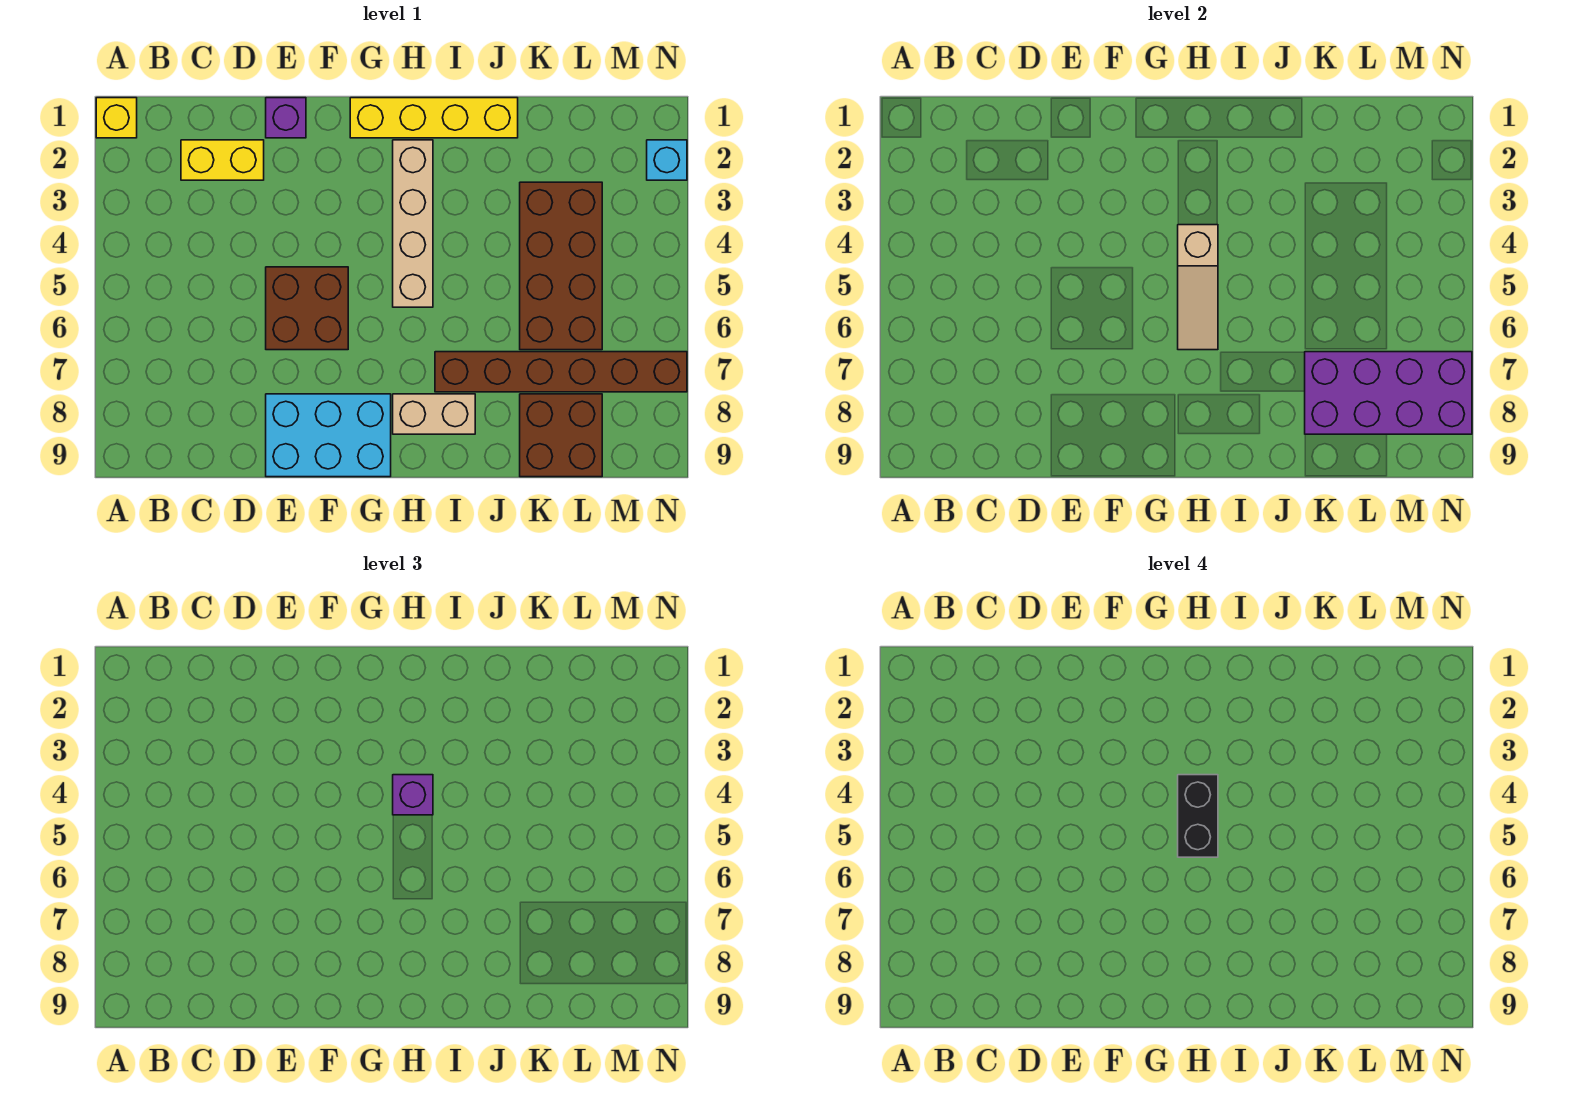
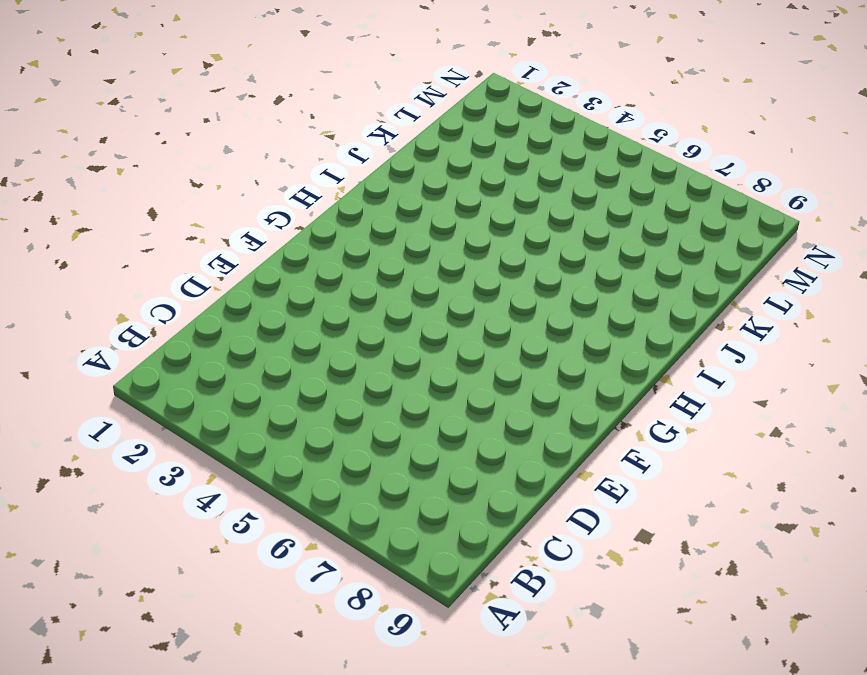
none -> yellow 1x1 brick [96,98,137,138]
none -> yellow 1x2 brick [181,140,264,180]
none -> purple 1x1 brick [266,98,306,138]

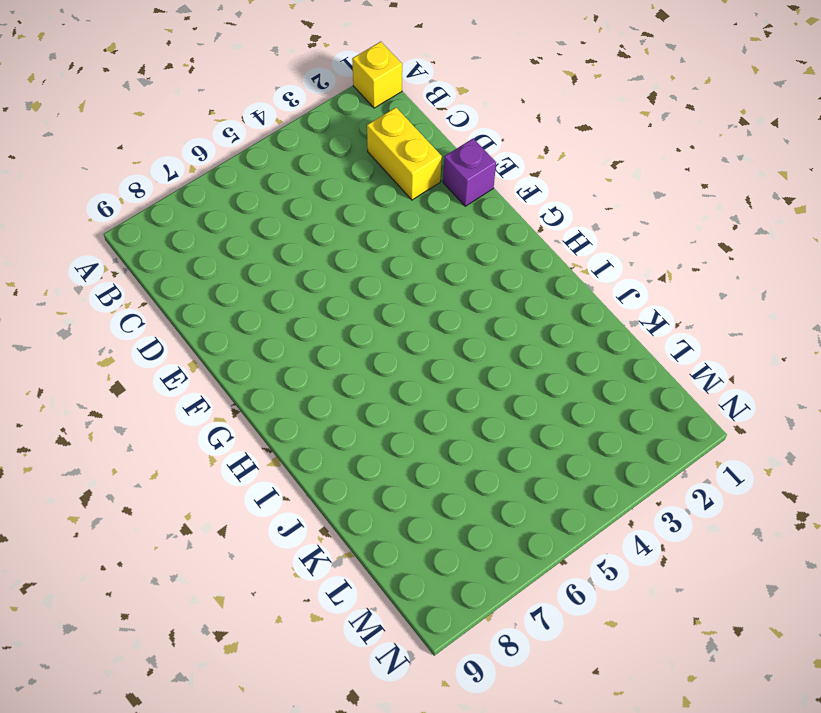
none -> brown 2x2 brick [266,267,348,350]
none -> cyan 2x3 brick [266,394,391,477]
none -> yellow 1x4 brick [350,98,518,138]

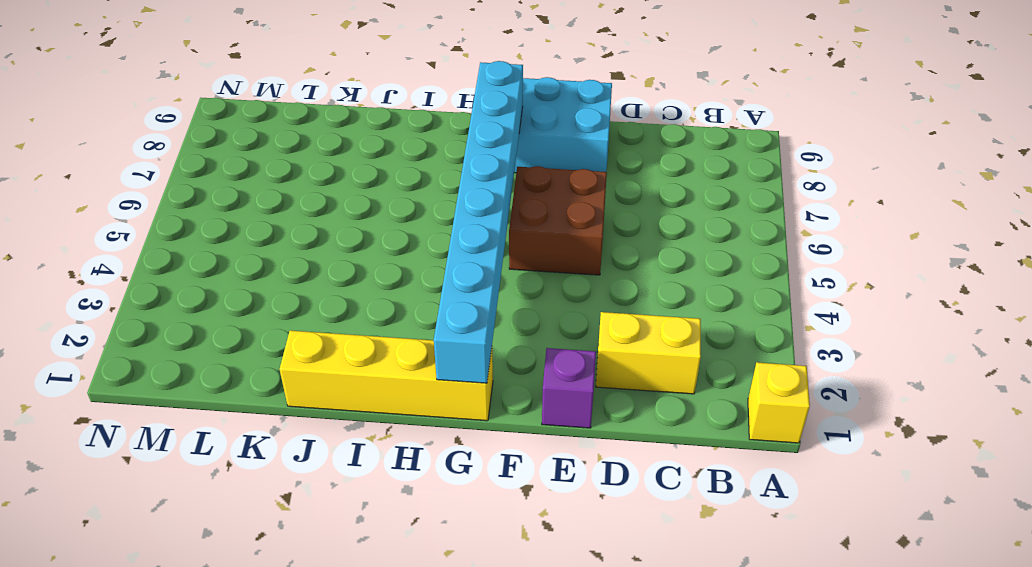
cyan 1x8 brick [434,61,523,383] -> none
none -> tan 1x4 brick [393,140,433,307]
none -> tan 1x2 brick [393,394,475,434]
none -> brown 1x6 brick [435,352,687,392]

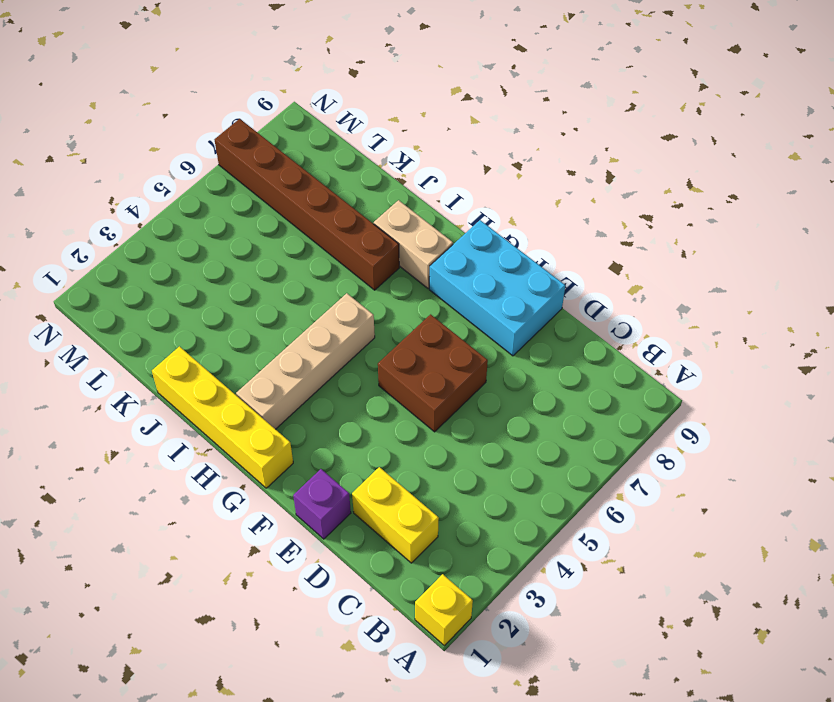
none -> brown 2x4 brick [520,182,602,350]
none -> brown 2x2 brick [520,394,602,477]
none -> cyan 1x1 brick [647,140,687,180]

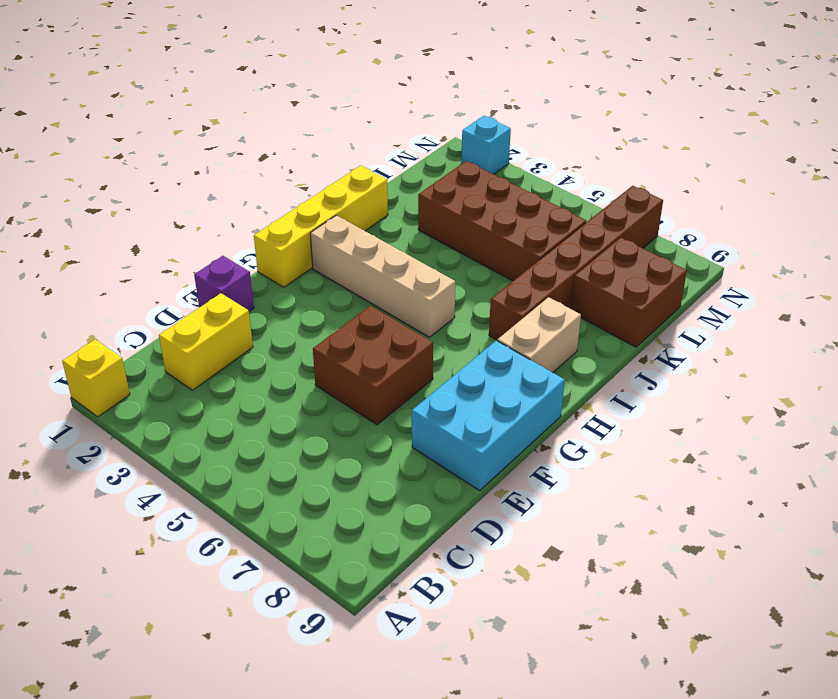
none -> tan 1x3 slope [1178,225,1218,350]
none -> purple 2x4 brick [1305,352,1472,434]
none -> purple 1x1 brick [393,775,433,815]

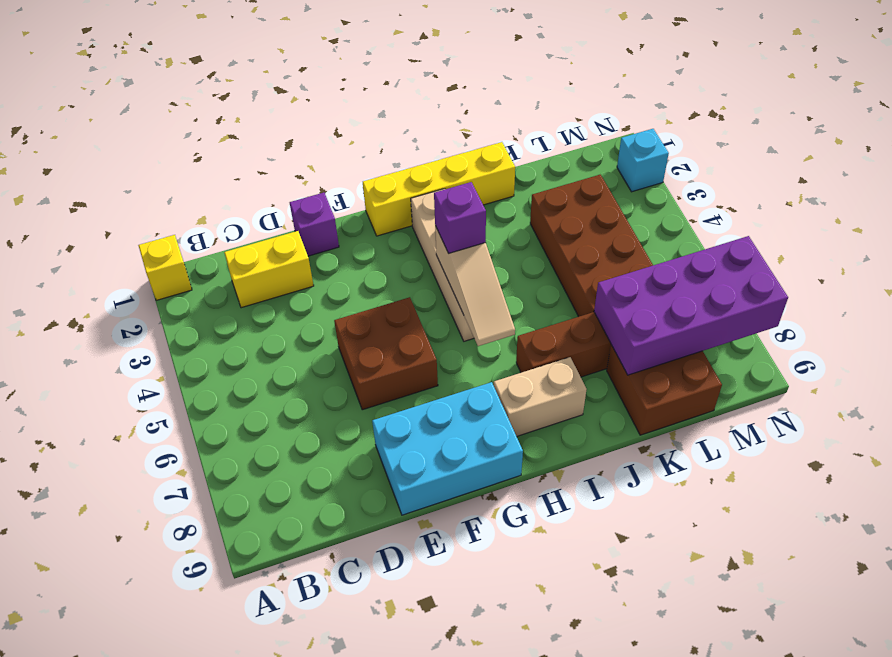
none -> black 1x2 brick [1178,775,1218,857]

